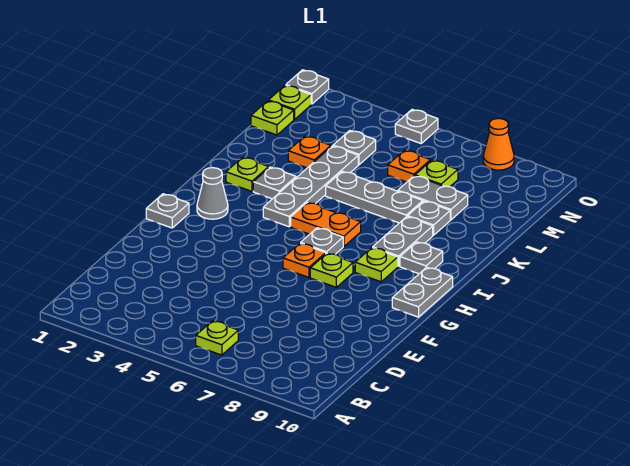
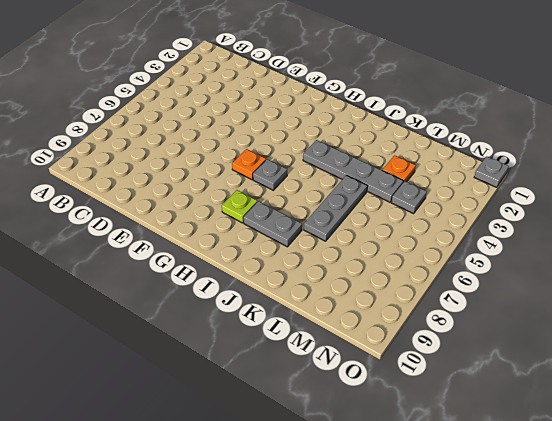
none -> lime 1x1 plate [196,321,238,355]
none -> grey 1x1 plate [146,194,189,228]
none -> lime 1x1 plate [310,253,353,287]

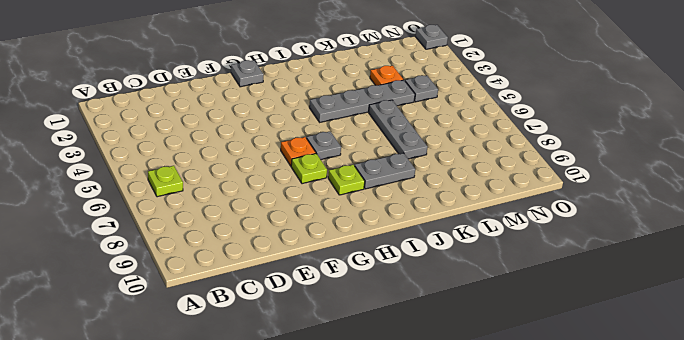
none -> grey 1x2 plate [392,267,453,317]
none -> grey 1x1 cone [197,168,228,219]
none -> orange 1x2 plate [291,202,361,246]

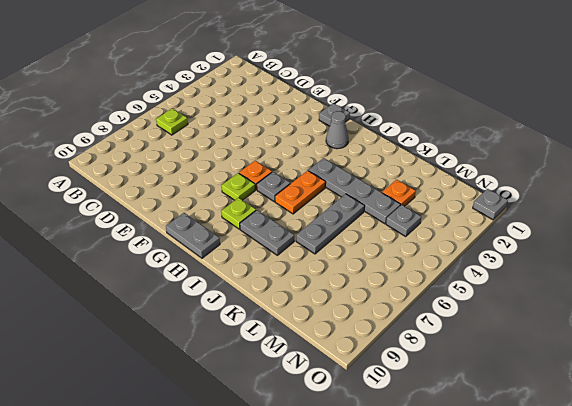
none -> grey 1x1 plate [400,242,443,274]
none -> lime 1x1 plate [226,157,269,191]
none -> grey 1x1 plate [253,167,296,199]

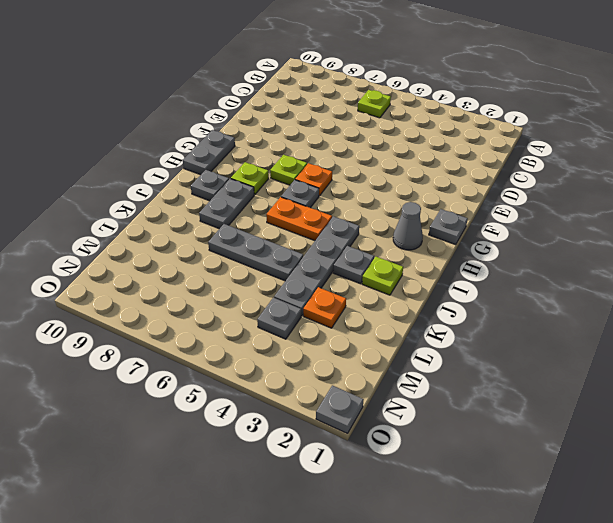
none -> grey 1x1 plate [408,201,450,235]
none -> grey 1x2 plate [398,176,468,220]
none -> lime 1x1 plate [251,101,294,135]

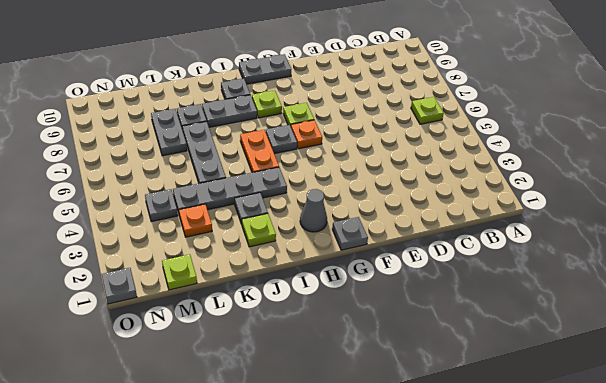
none -> orange 1x1 plate [388,150,430,182]
none -> lime 1x1 plate [415,160,458,187]
none -> lime 1x1 plate [269,85,311,120]

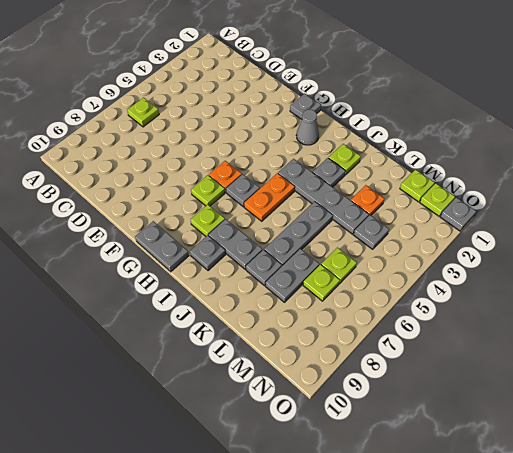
lime 1x1 plate [321,248,357,283] -> orange 1x1 plate [388,150,430,182]
none -> grey 1x1 plate [395,109,438,143]
none -> orange 1x1 cone [483,118,514,170]

